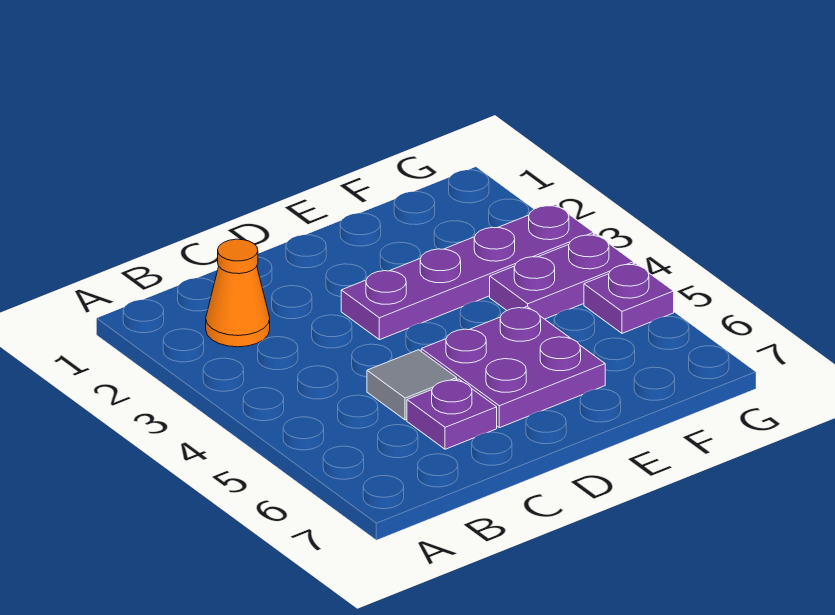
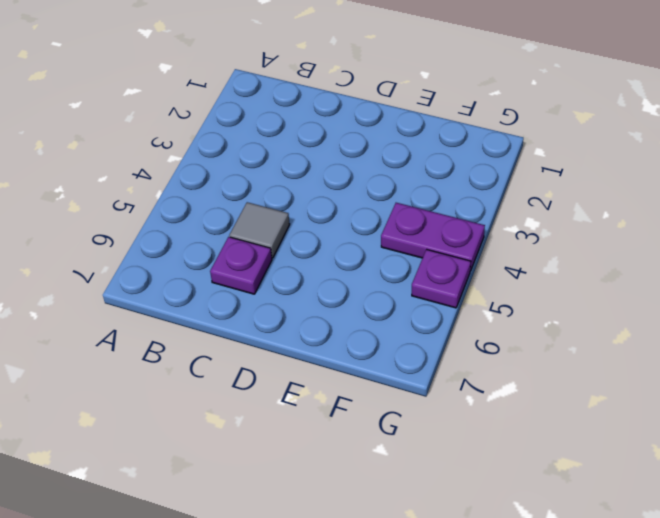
none -> orange 1x1 cone [206,239,270,347]
none -> purple 1x4 plate [341,205,594,340]

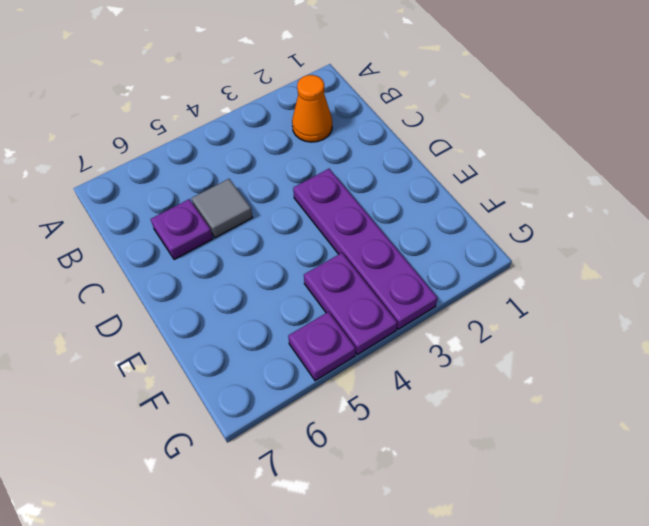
none -> purple 2x2 plate [421,307,605,428]

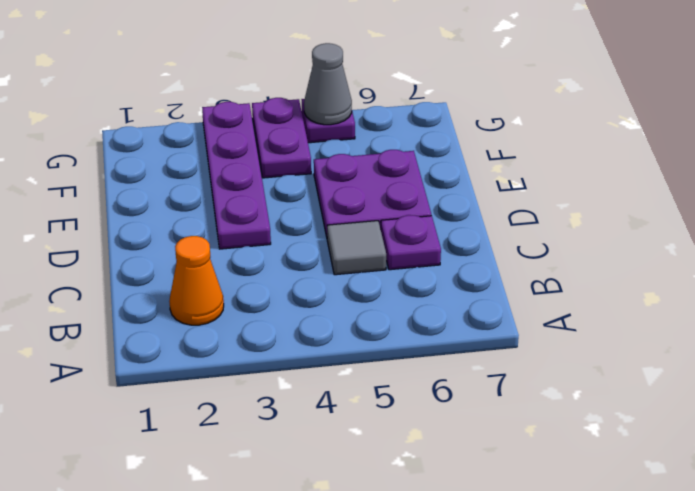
grey 1x1 cone [304,43,352,125] -> none

